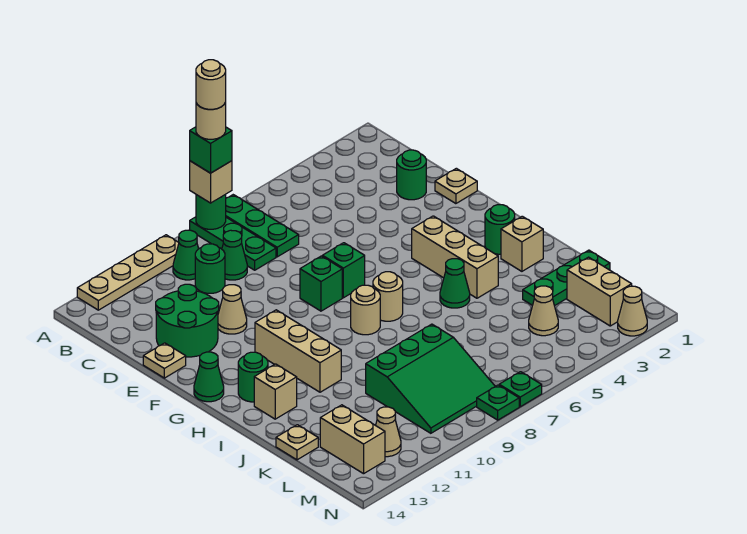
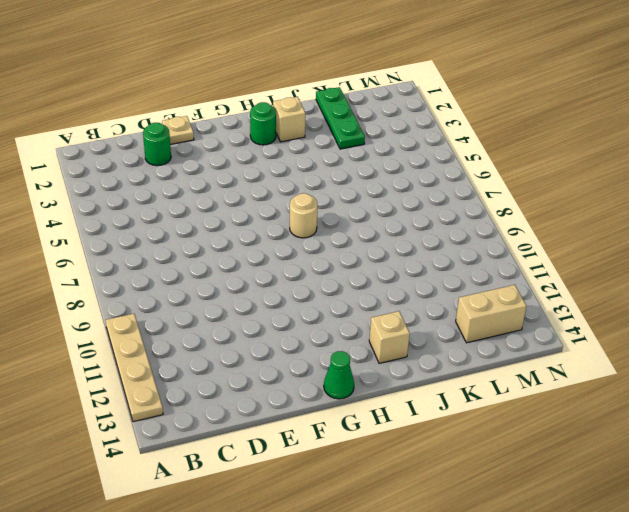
none -> green 1x3 plate [226,195,299,257]
none -> green 1x3 plate [190,217,276,270]
none -> green 1x1 cone [173,230,199,280]
none -> green 1x1 cone [222,230,247,280]

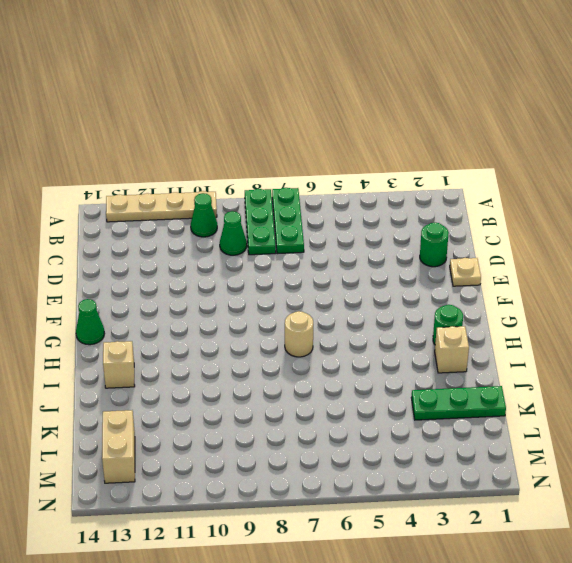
none -> green 1x1 round brick [195,244,225,293]
none -> green 2x2 round brick [156,284,219,357]
none -> tan 1x1 cone [218,285,247,334]
none -> tan 1x1 plate [143,343,186,378]

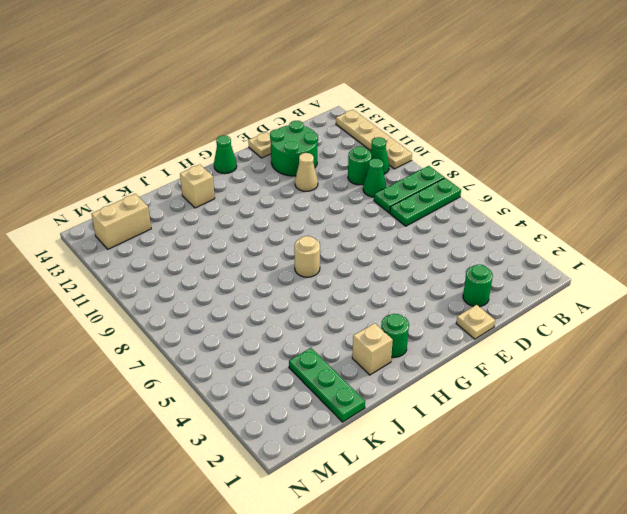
none -> green 1x1 brick [322,243,365,298]
none -> green 1x1 brick [300,256,342,311]
none -> tan 1x3 brick [412,216,498,298]
none -> tan 1x3 brick [255,310,341,392]

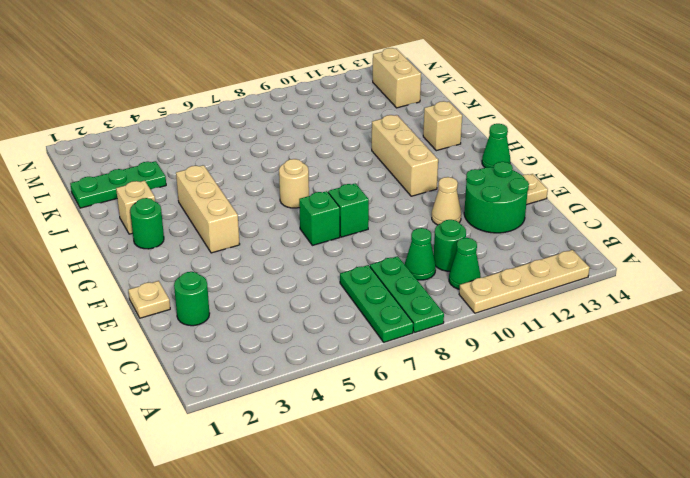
none -> tan 1x1 round brick [351,285,380,335]
none -> green 1x1 round brick [238,352,268,402]
none -> green 1x1 cone [440,259,470,308]
none -> green 3x3 slope [366,324,495,433]

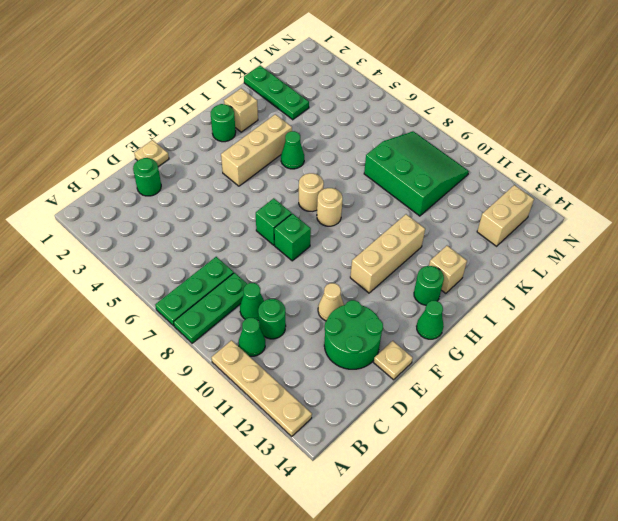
none -> tan 1x1 plate [276,425,318,460]
none -> tan 1x2 brick [567,257,632,326]
none -> tan 1x1 cone [529,286,558,336]
none -> tan 1x1 cone [376,407,401,457]

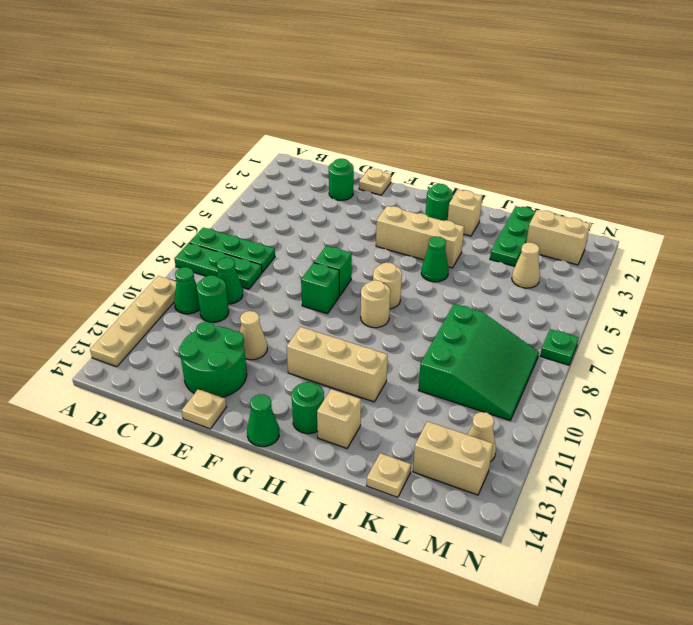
none -> tan 1x1 cone [618,286,647,336]
none -> green 1x1 plate [477,385,519,420]
none -> green 1x1 round brick [196,194,226,229]
none -> tan 1x1 brick [190,161,232,203]

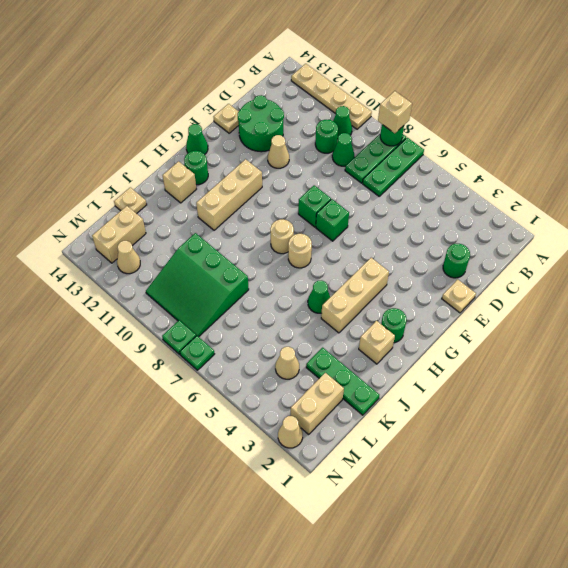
none -> green 1x1 brick [190,127,232,173]
none -> tan 1x1 round brick [196,102,226,139]
none -> tan 1x1 round brick [196,60,226,109]

